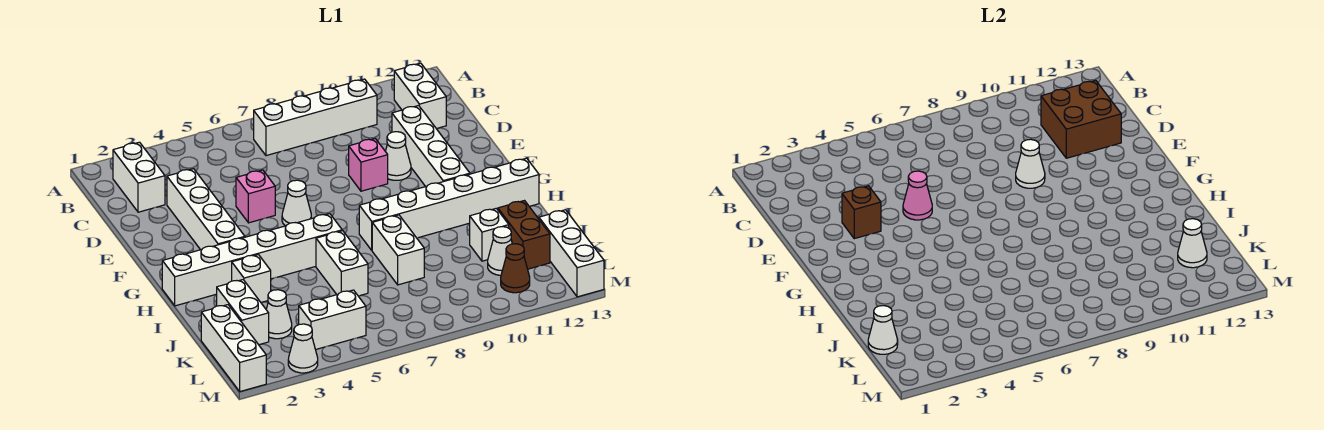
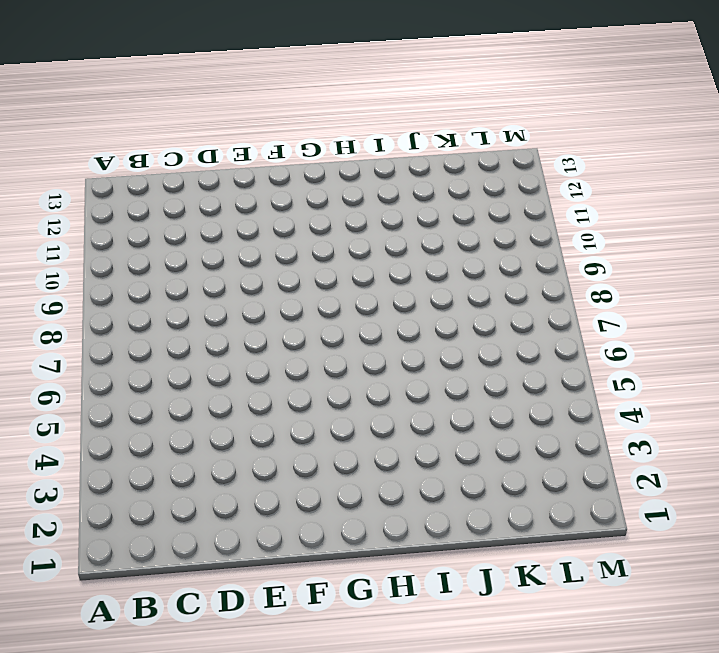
none -> white 1x2 brick [113,142,165,212]
none -> white 1x4 brick [254,79,377,156]
none -> white 1x2 brick [394,63,446,128]
none -> white 1x4 brick [167,169,245,250]

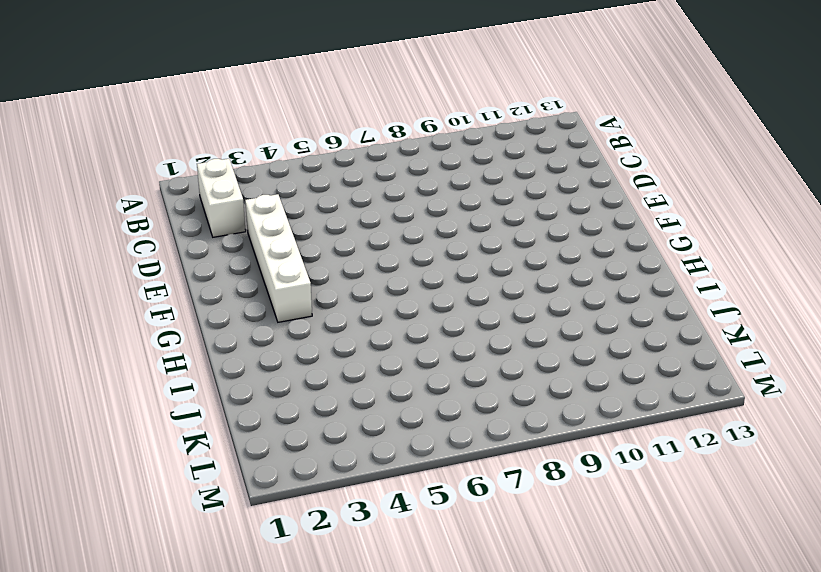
none -> white 1x4 brick [254,79,377,156]
none -> white 1x2 brick [394,63,446,128]
none -> white 1x4 brick [392,106,470,186]
none -> pink 1x1 brick [236,170,275,223]

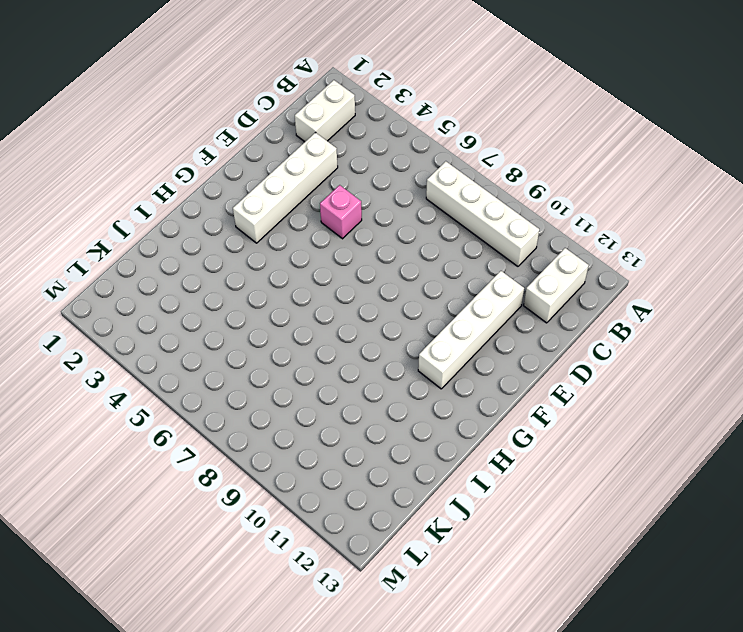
none -> pink 1x1 brick [349,139,388,191]
none -> white 1x1 cone [385,132,411,180]
none -> white 1x1 cone [282,180,311,226]
none -> white 1x6 brick [162,214,342,306]

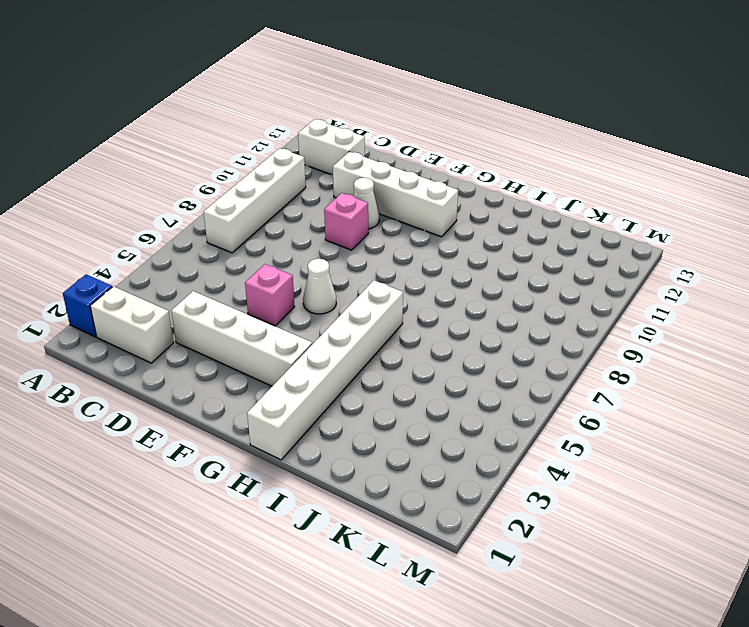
blue 1x1 brick [63,274,112,337] -> none
none -> white 1x6 brick [359,158,539,250]
none -> white 1x1 brick [232,254,271,302]
none -> white 1x2 brick [316,231,368,296]
none -> white 1x2 brick [372,215,424,285]

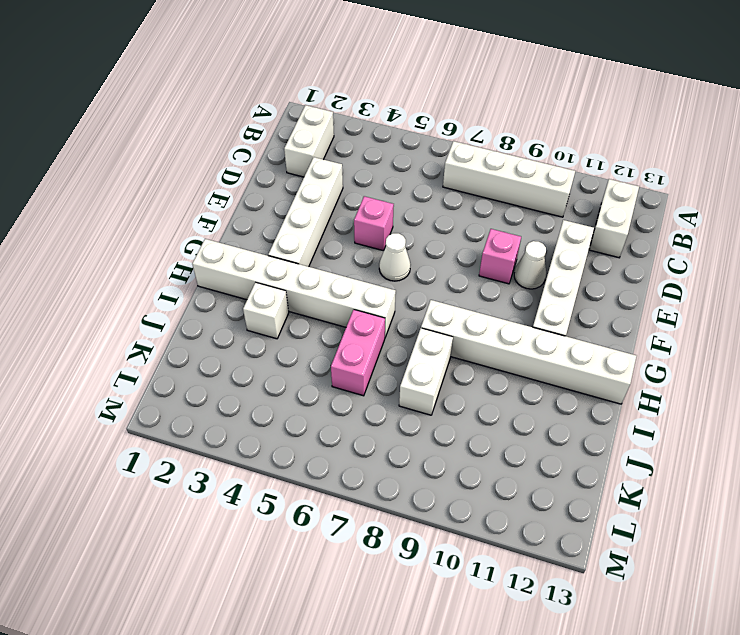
pink 1x2 brick [331,310,385,396] -> white 1x2 brick [316,231,368,296]
none -> white 1x2 brick [216,280,269,345]
none -> white 1x1 brick [470,208,509,261]
none -> brown 1x2 brick [498,201,550,269]
none -> white 1x3 brick [201,305,266,391]

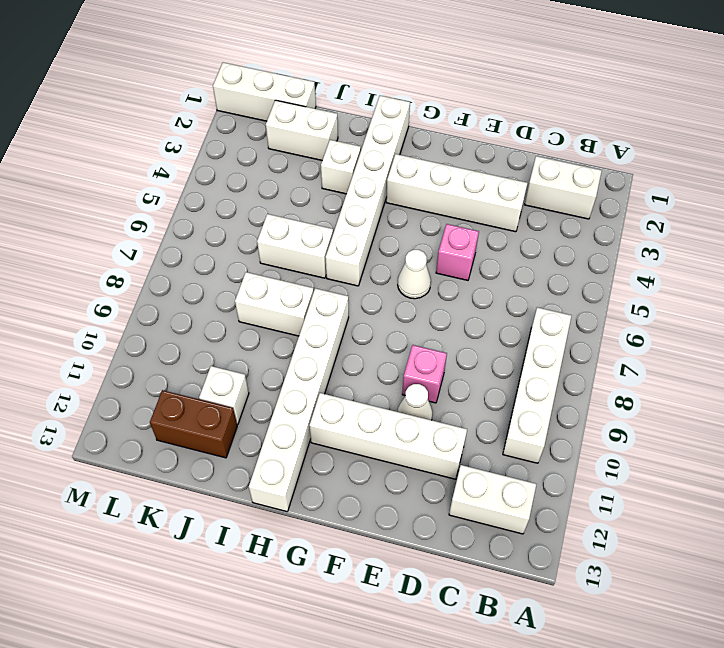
none -> white 1x1 cone [266,290,292,339]
none -> white 1x1 cone [488,227,512,275]
none -> white 1x3 brick [539,210,604,297]
none -> white 1x2 brick [299,290,366,350]

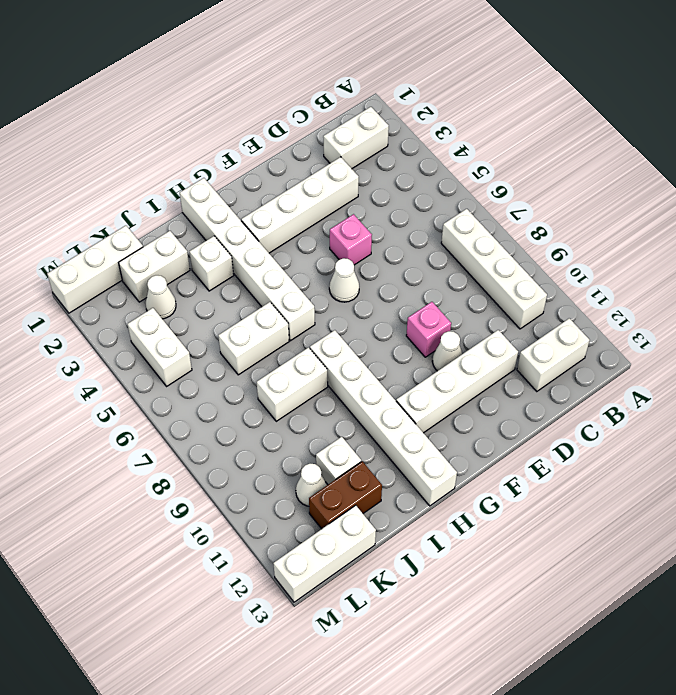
none -> brown 1x1 cone [501,244,530,293]
none -> white 1x1 cone [288,324,318,373]
none -> brown 2x2 brick [1041,80,1121,158]
none -> brown 1x1 brick [842,186,881,239]

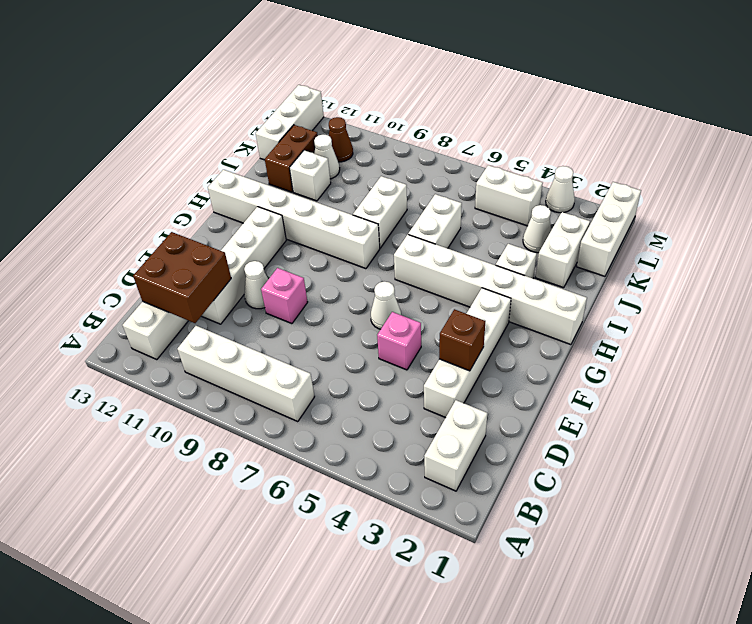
none -> pink 1x1 cone [903,171,932,220]
none -> white 1x1 cone [1016,139,1045,188]
none -> white 1x1 cone [868,306,898,354]
none -> white 1x1 cone [1178,219,1207,268]

